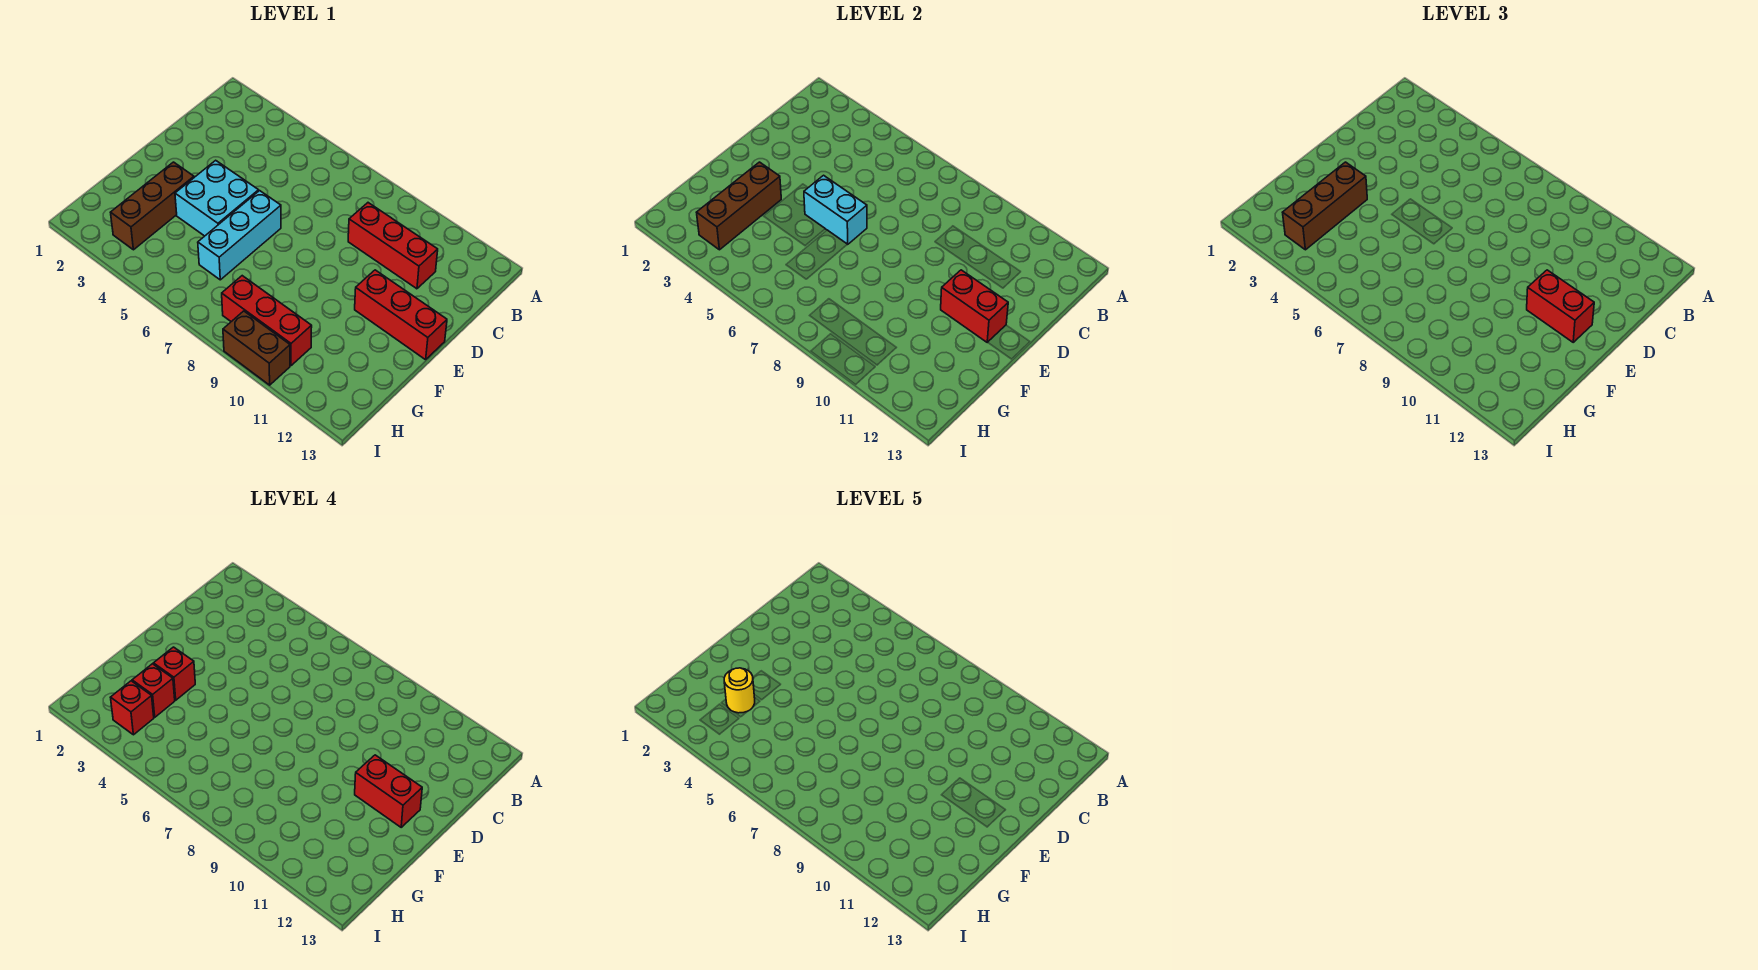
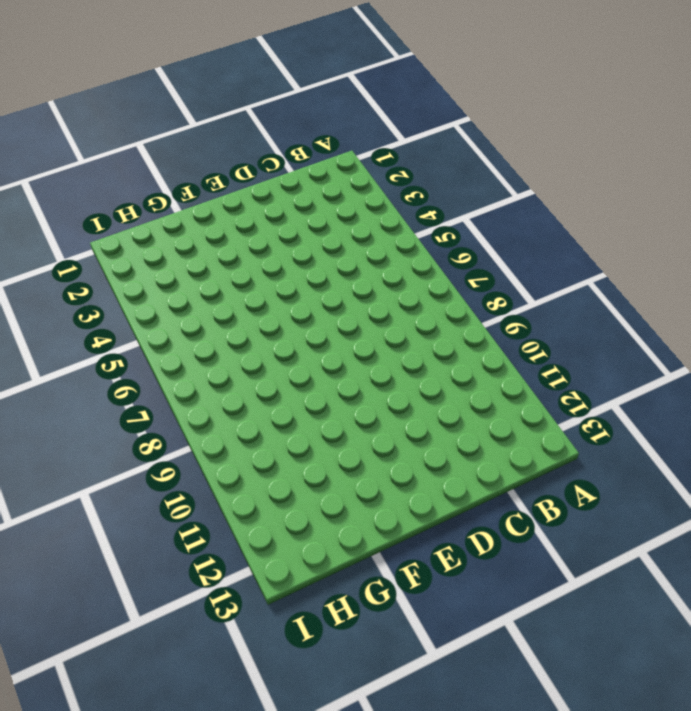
none -> red 1x3 brick [348,203,438,289]
none -> cyan 2x2 brick [175,160,259,236]
none -> cyan 1x3 brick [198,191,281,280]

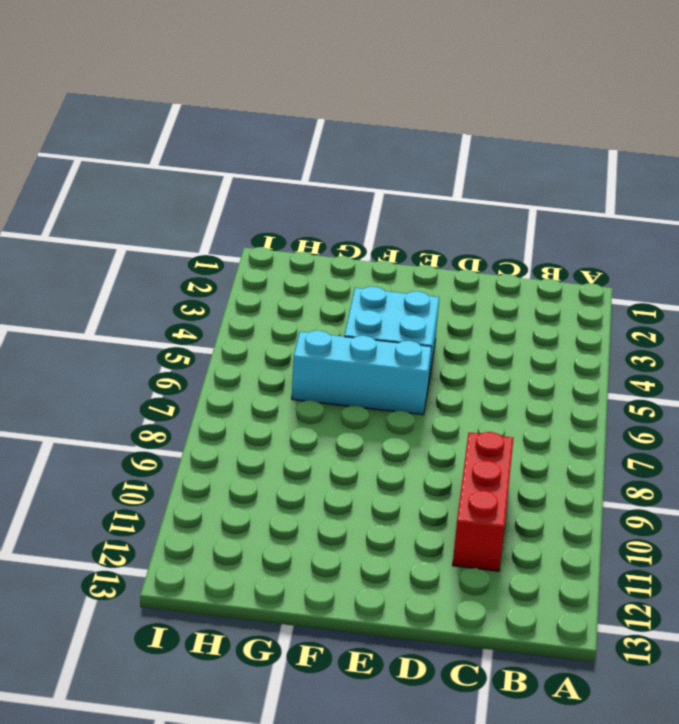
none -> red 1x3 brick [355,270,447,360]
none -> brown 1x3 brick [111,162,194,250]
none -> red 1x3 brick [222,276,312,366]

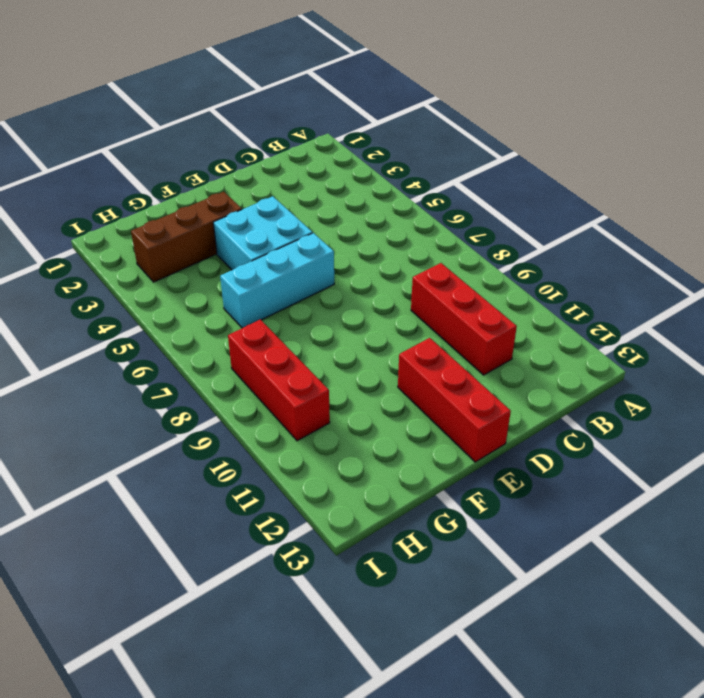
none -> brown 1x2 brick [223,311,290,385]
none -> cyan 1x2 brick [804,175,867,244]
none -> red 1x2 brick [941,270,1008,342]

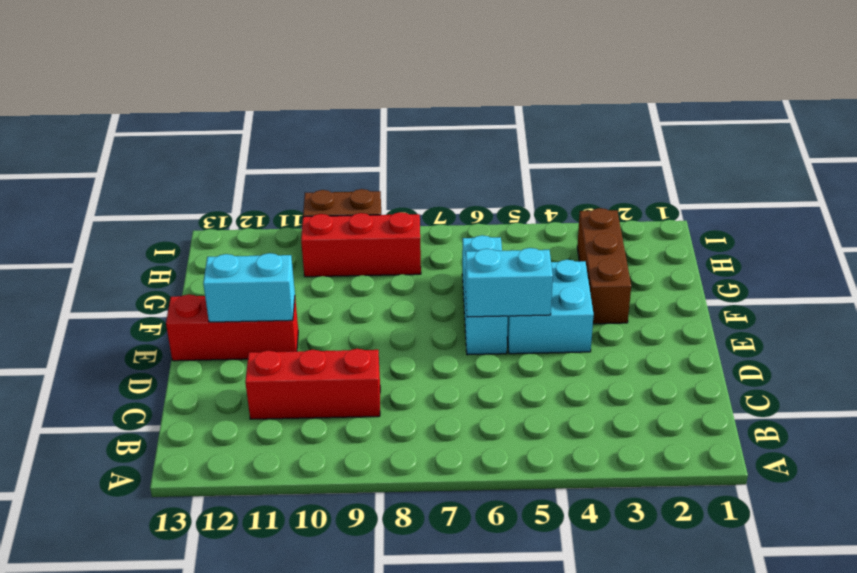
cyan 1x2 brick [203,253,295,322] -> red 1x2 brick [941,270,1008,342]
none -> brown 1x3 brick [697,162,781,250]
none -> red 1x2 brick [1527,270,1594,342]
none -> brown 1x3 brick [1283,162,1367,250]

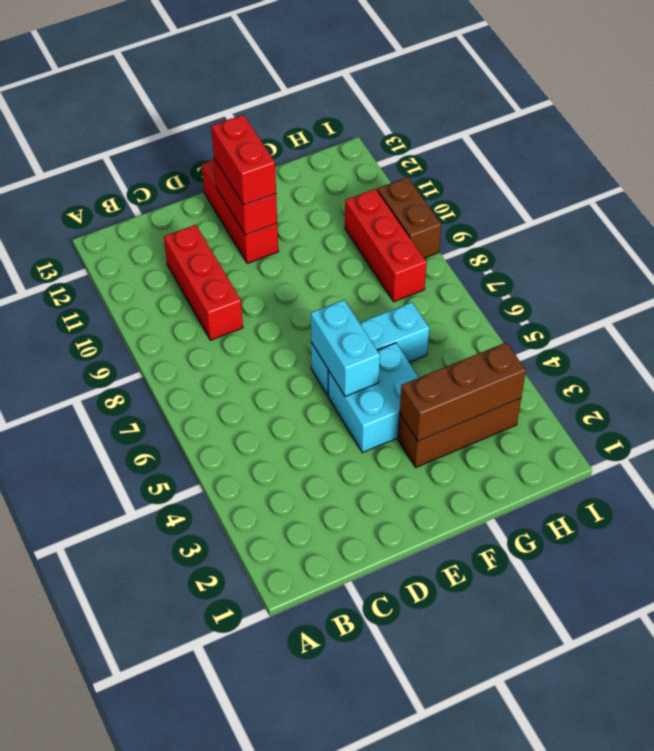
none -> brown 1x3 brick [1283,162,1367,250]
none -> red 1x2 brick [355,755,422,827]
none -> red 1x1 brick [153,647,195,700]

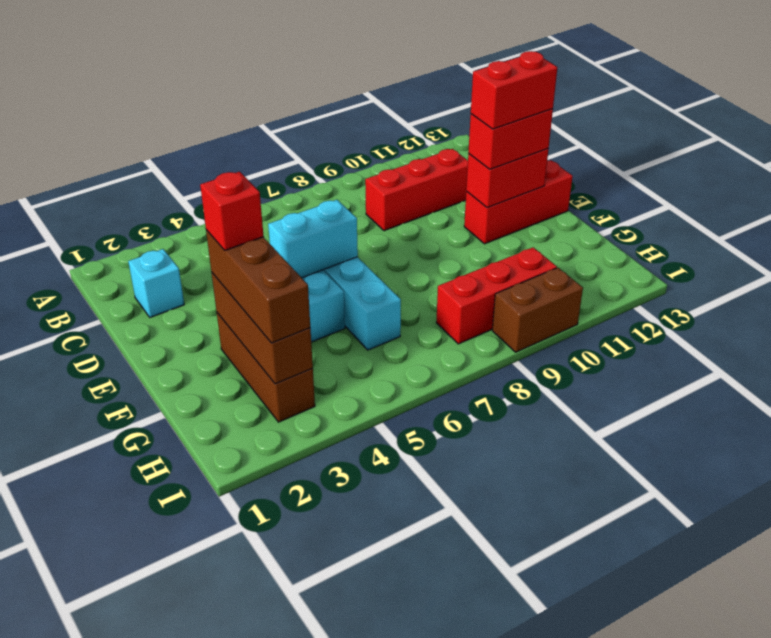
cyan 1x1 brick [128,249,184,317] -> none
none -> red 1x1 brick [132,664,175,717]
none -> red 1x1 brick [111,681,154,735]
none -> yellow 1x1 round brick [724,668,755,713]

